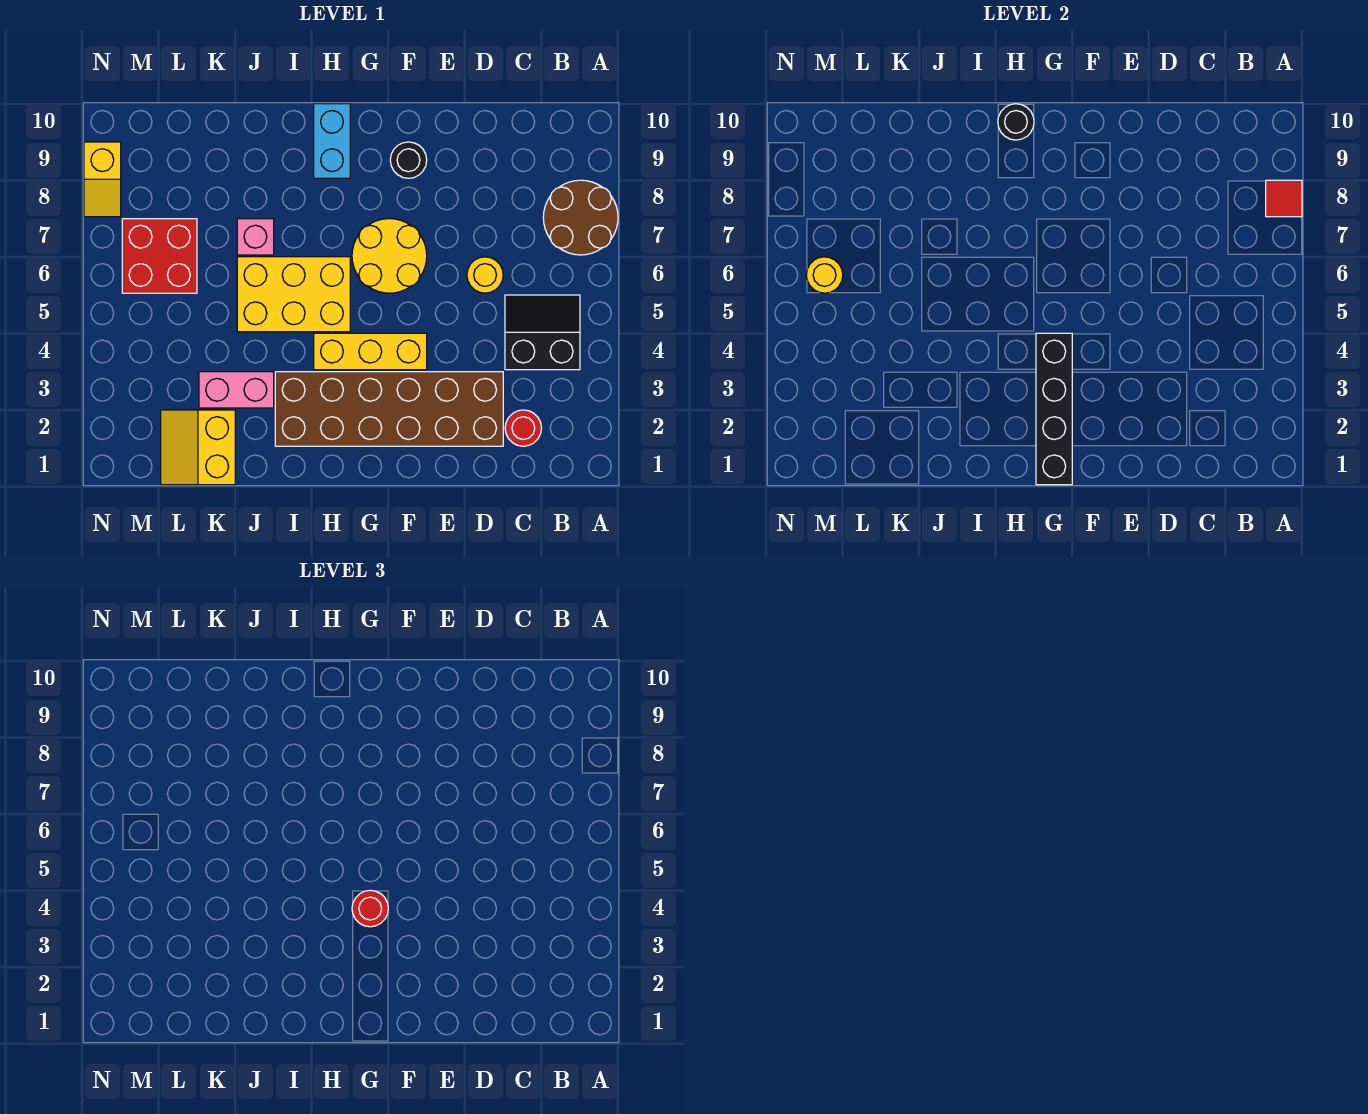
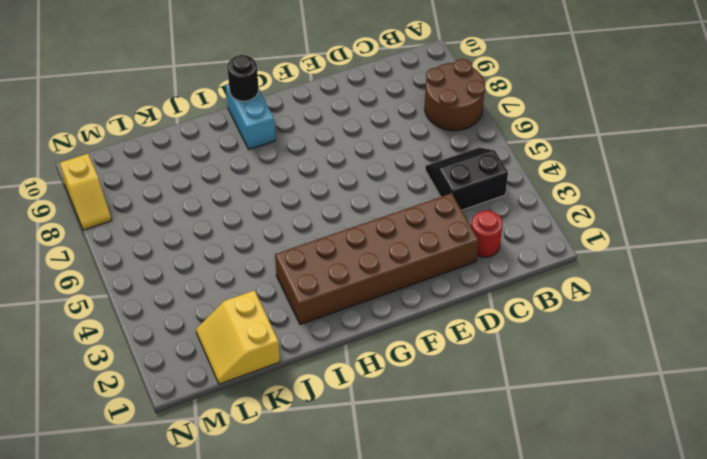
none -> yellow 1x1 round brick [467,257,503,293]
none -> yellow 1x3 brick [314,333,427,370]
none -> yellow 2x2 round brick [352,219,427,293]

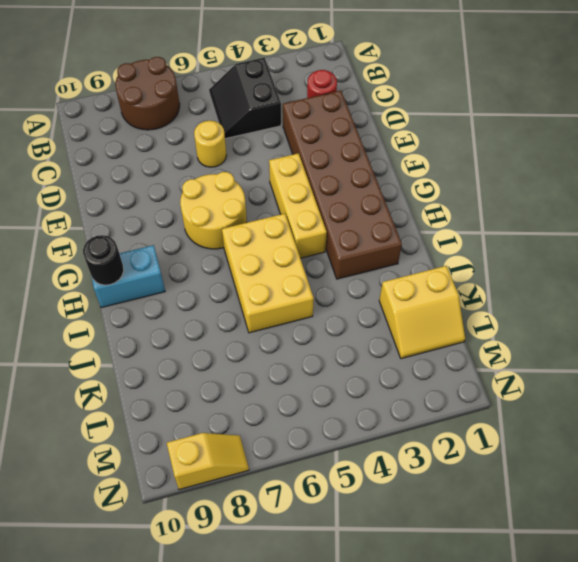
none -> black 1x1 round brick [390,142,427,178]
none -> pink 1x2 brick [199,372,274,408]
none -> pink 1x1 brick [237,219,274,255]

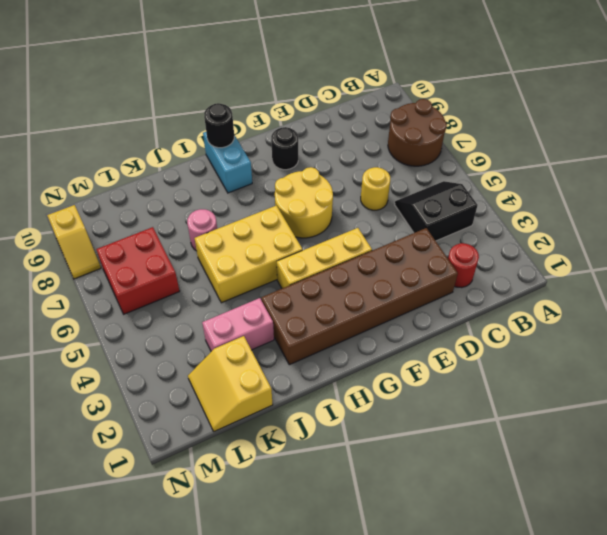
pink 1x1 round brick [187,209,217,251] -> pink 1x1 brick [237,219,274,255]
none -> red 1x1 tile [1266,180,1302,217]
none -> black 1x4 brick [1036,333,1072,485]
none -> yellow 1x1 round brick [806,257,843,293]

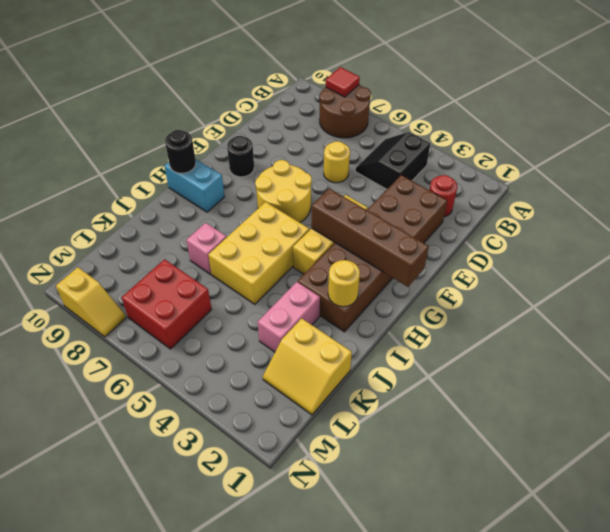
brown 1x4 brick [311,188,429,287] -> black 1x4 brick [1036,333,1072,485]
yellow 1x1 round brick [328,260,360,307] -> yellow 1x1 round brick moved to [806,257,843,293]
none -> red 1x1 round brick [352,890,388,927]

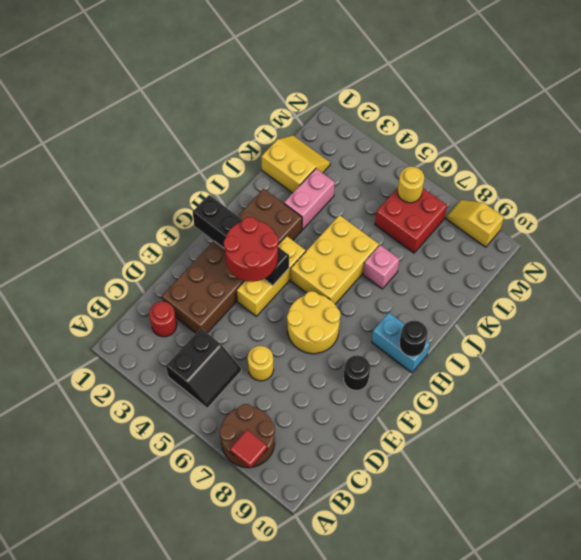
red 2x2 round brick [224,217,279,282] -> red 1x1 round brick [352,890,388,927]

